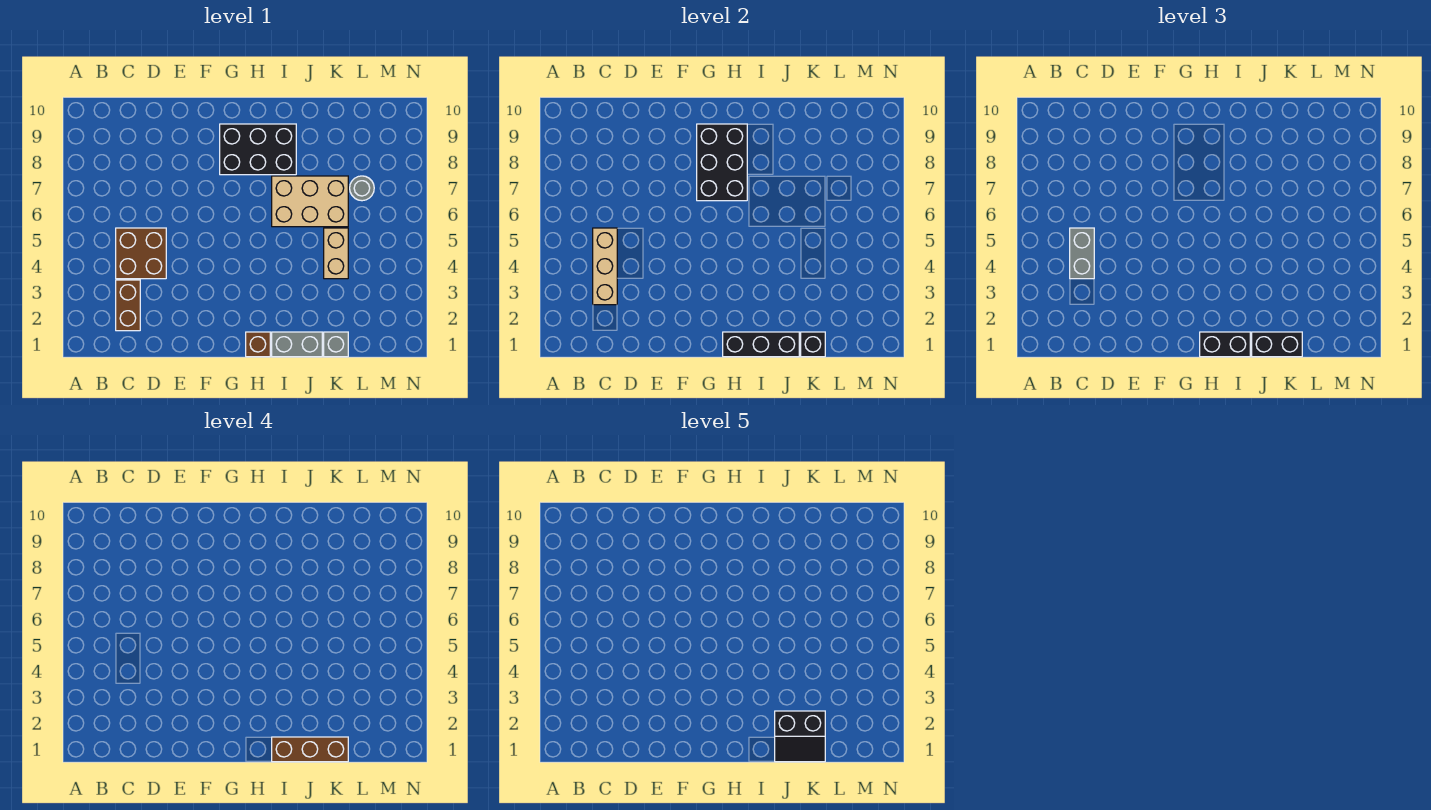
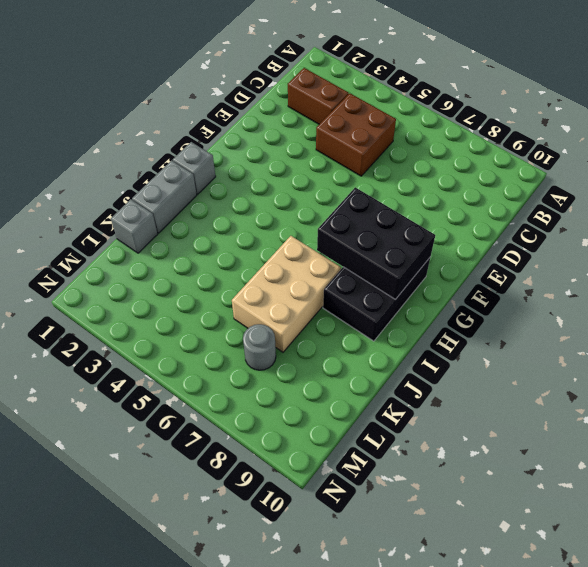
grey 1x1 brick [173,142,216,194] -> brown 1x1 brick [246,332,270,357]
none -> tan 1x2 brick [324,228,348,279]
none -> tan 1x3 brick [593,228,617,305]
none -> black 1x3 brick [723,332,799,357]

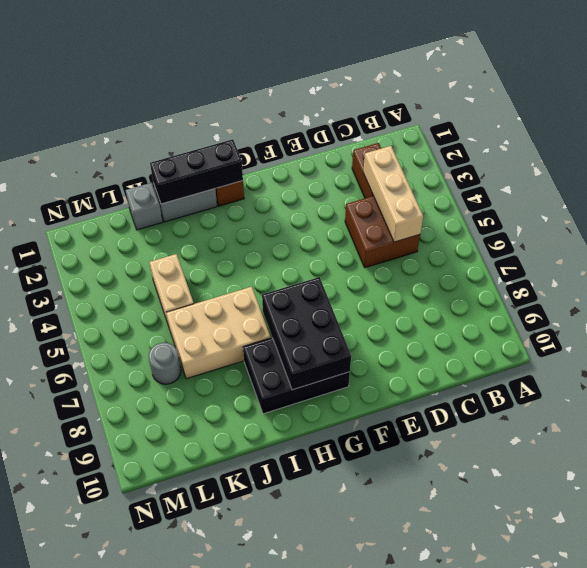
none -> black 1x1 brick [801,332,825,357]
none -> grey 1x2 brick [1070,228,1094,279]
none -> black 1x2 brick [1200,332,1250,357]

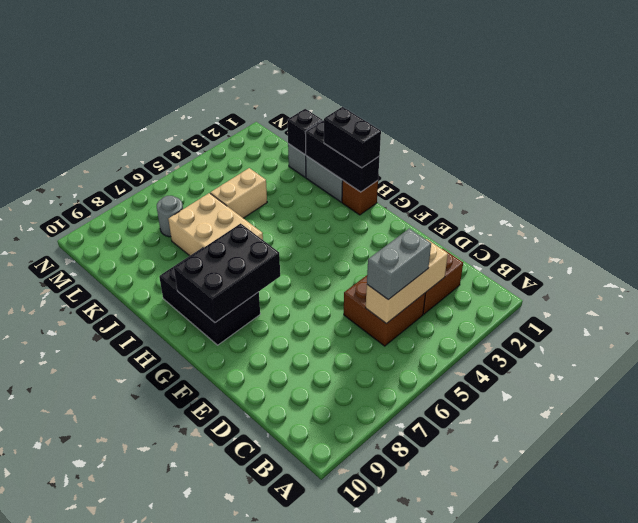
none -> black 1x2 brick [1252,332,1302,357]
none -> brown 1x3 brick [272,737,348,762]
none -> black 2x2 slope [775,711,825,762]

